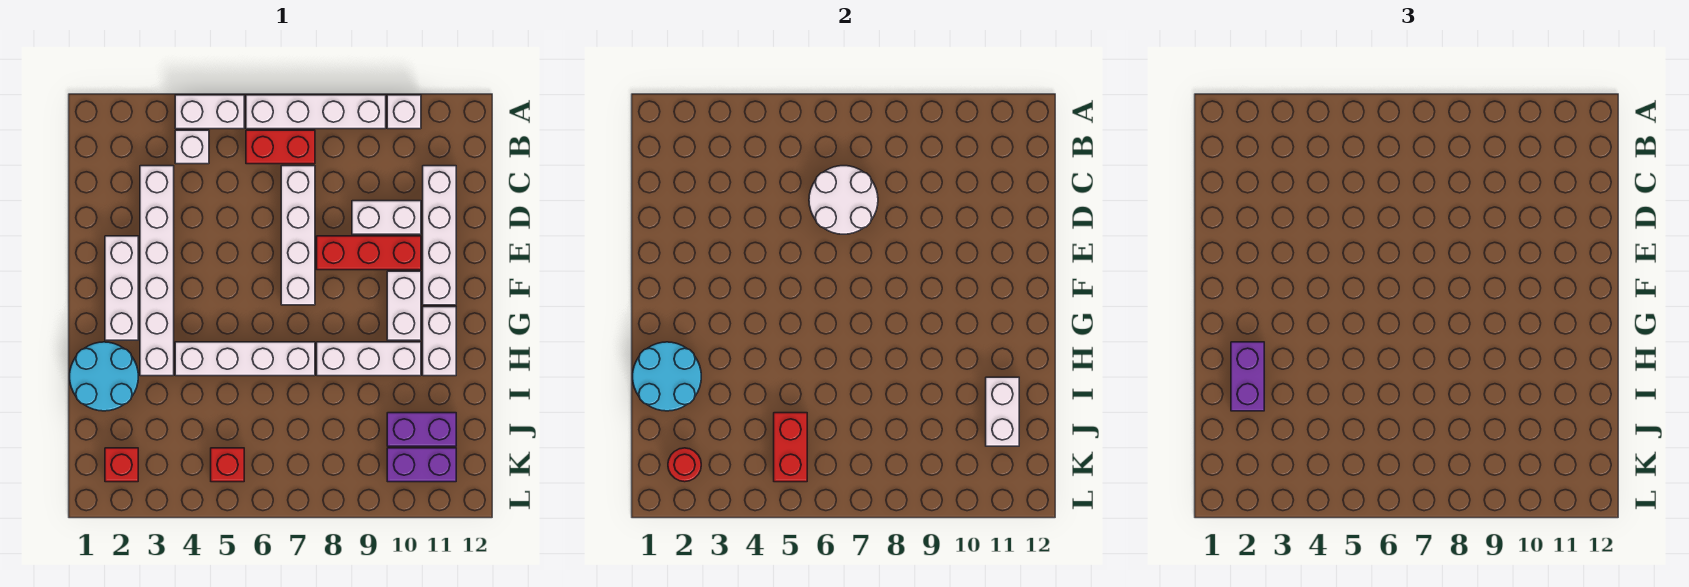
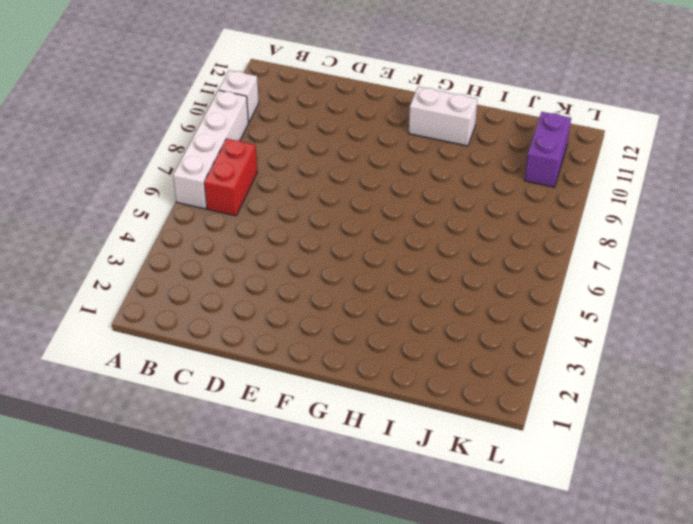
none -> white 1x2 brick [175,95,244,129]
none -> white 1x1 brick [175,130,209,164]
none -> white 1x6 brick [140,166,174,376]

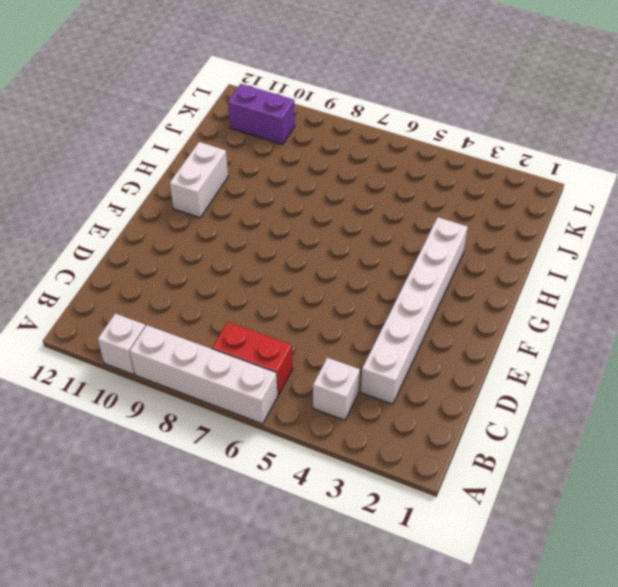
none -> white 1x2 brick [175,95,244,129]
none -> white 1x4 brick [281,166,315,305]
none -> white 1x4 brick [423,166,456,305]

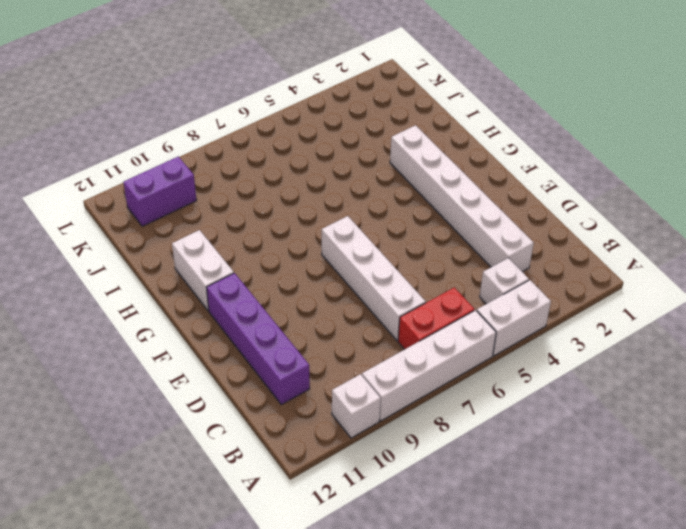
purple 1x4 brick [206,273,310,405] -> white 1x4 brick [423,166,456,305]
none -> white 1x2 brick [352,201,421,234]
none -> white 1x3 brick [105,236,138,340]
none -> red 1x3 brick [317,236,421,270]

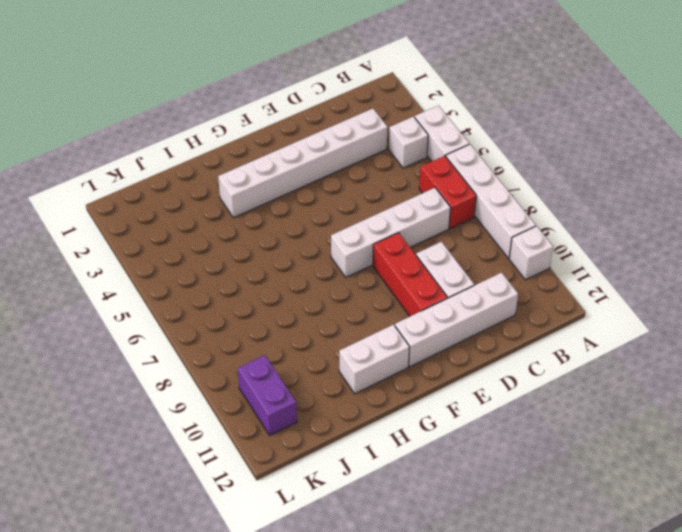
none -> white 1x3 brick [105,236,138,340]
none -> white 1x2 brick [387,271,421,340]
none -> cyan 2x2 round brick [70,342,138,411]

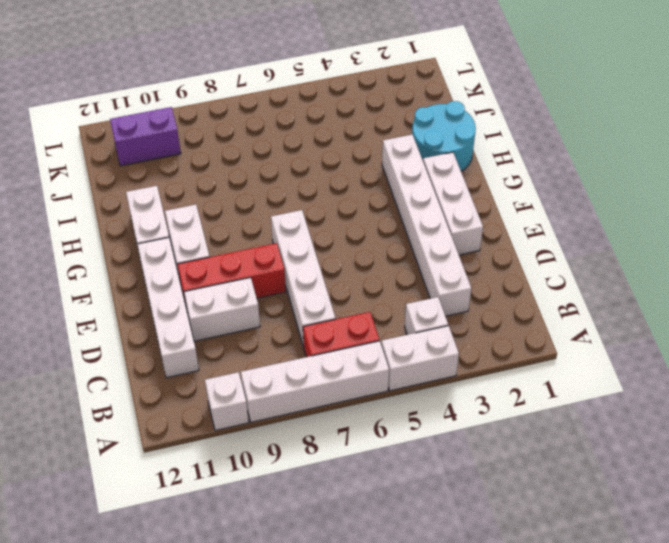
none -> white 1x4 brick [175,342,315,376]
none -> white 1x3 brick [317,342,421,376]
none -> purple 1x2 brick [387,413,456,446]

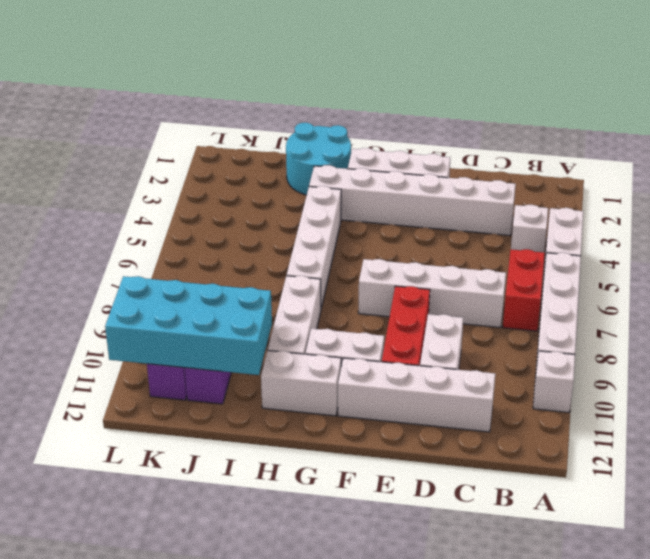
cyan 2x4 brick [105,276,272,375] -> white 1x2 brick [986,377,1019,446]
none -> red 1x1 brick [105,448,138,482]
none -> red 1x1 brick [211,448,244,482]
none -> white 2x2 round brick [809,166,878,234]

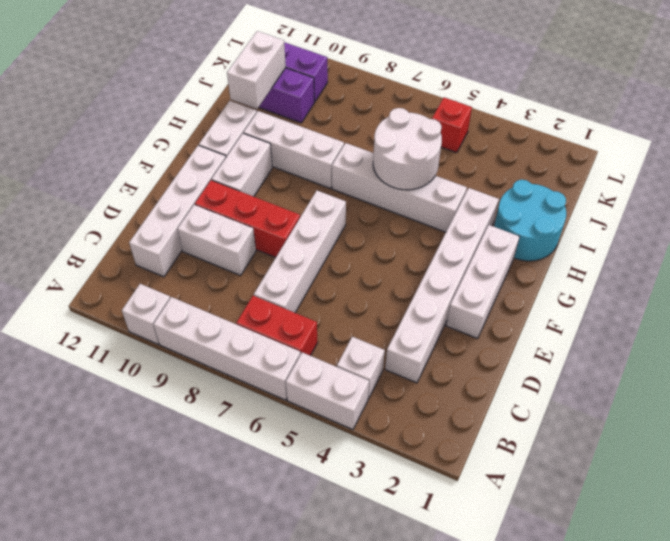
white 2x2 round brick [373,108,442,190] -> white 2x2 round brick moved to [809,166,878,234]
none -> red 1x1 brick [105,448,138,482]
none -> cyan 2x2 round brick [633,342,701,411]
none -> red 1x2 brick [774,413,807,482]

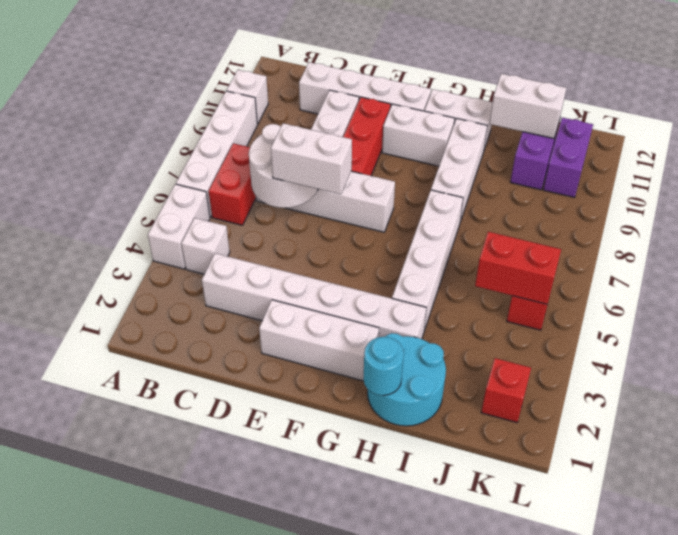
white 1x2 brick [271,123,352,194] -> none
cyan 1x1 round brick [363,337,404,395] -> cyan 2x2 round brick [633,342,701,411]
none -> red 1x1 round brick [668,448,701,482]
none -> purple 1x2 brick [1231,342,1264,411]

